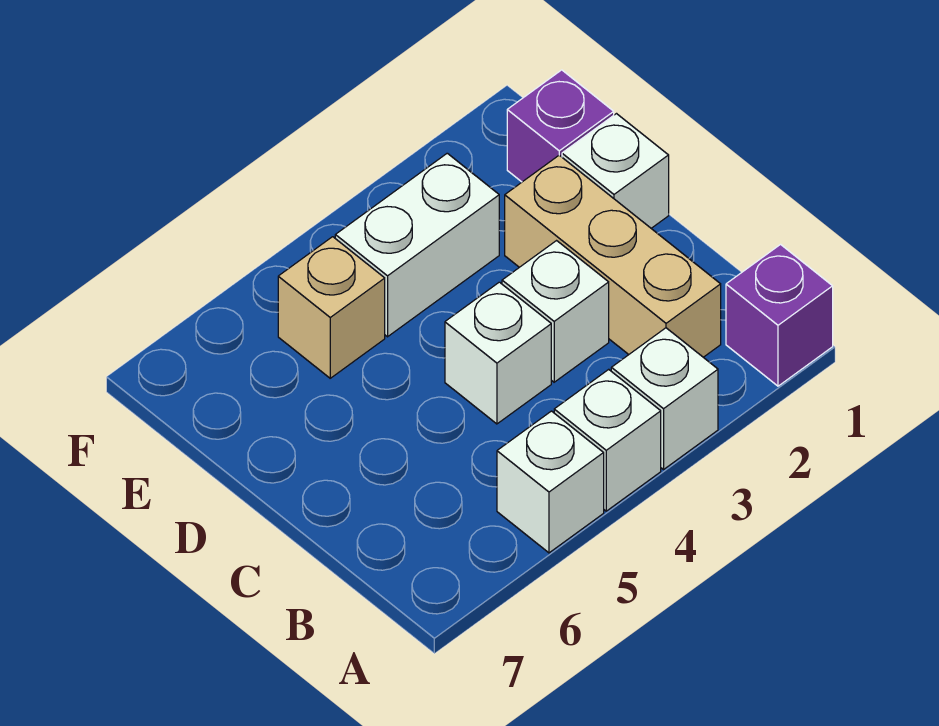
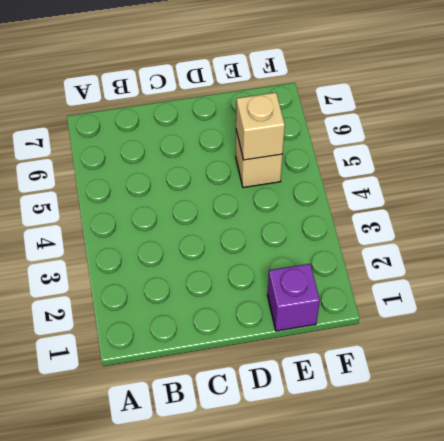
tan 1x1 brick [236,92,285,160] -> none
none -> purple 1x1 brick [726,245,833,386]
none -> white 1x1 brick [611,328,718,469]

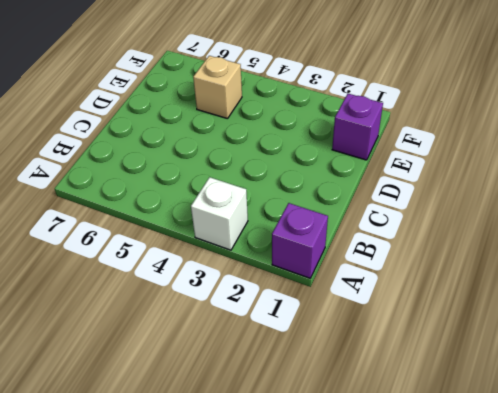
none -> white 1x1 brick [554,369,661,511]
none -> white 1x1 brick [497,411,604,553]

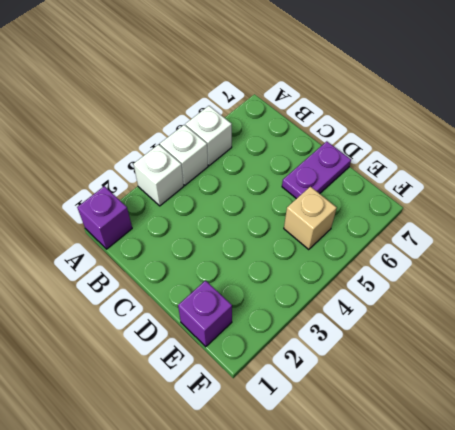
purple 1x2 plate [282,141,351,199] -> none
none -> tan 1x3 brick [505,155,721,357]
none -> white 1x1 brick [502,241,609,382]

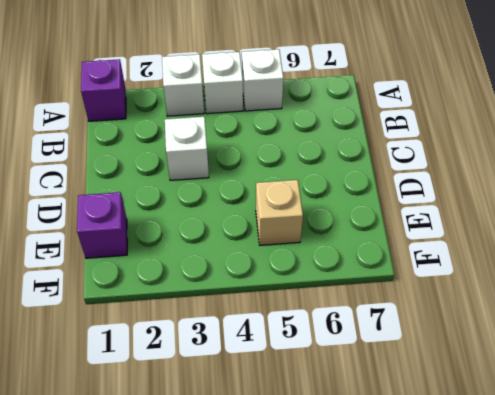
none -> tan 1x3 brick [505,155,721,357]
none -> white 1x1 brick [445,282,551,424]

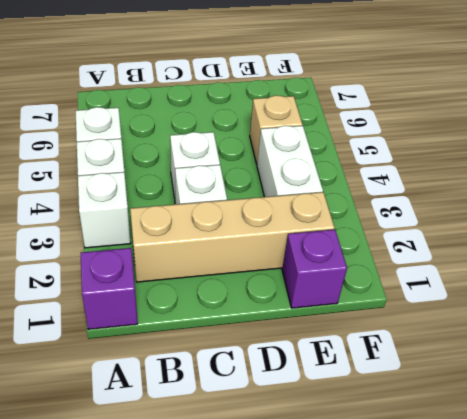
tan 1x4 brick [130,192,335,282] -> tan 1x3 brick [505,155,721,357]
none -> white 1x1 brick [562,114,669,228]

